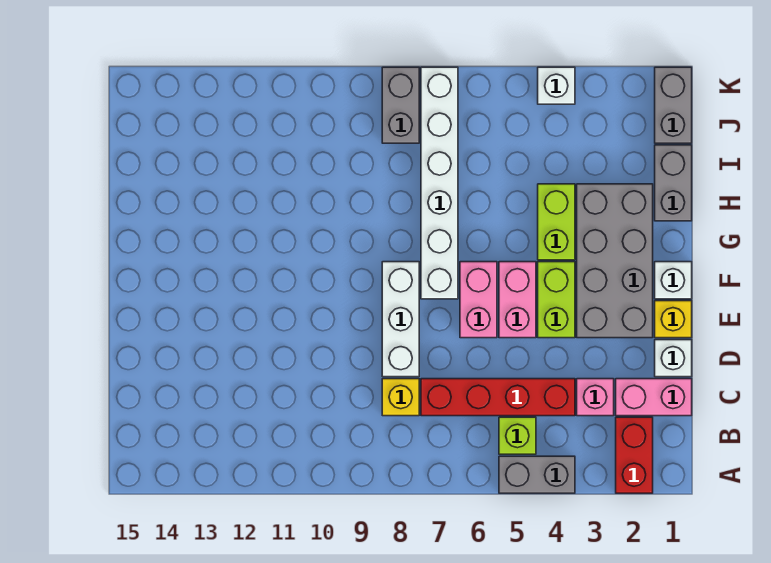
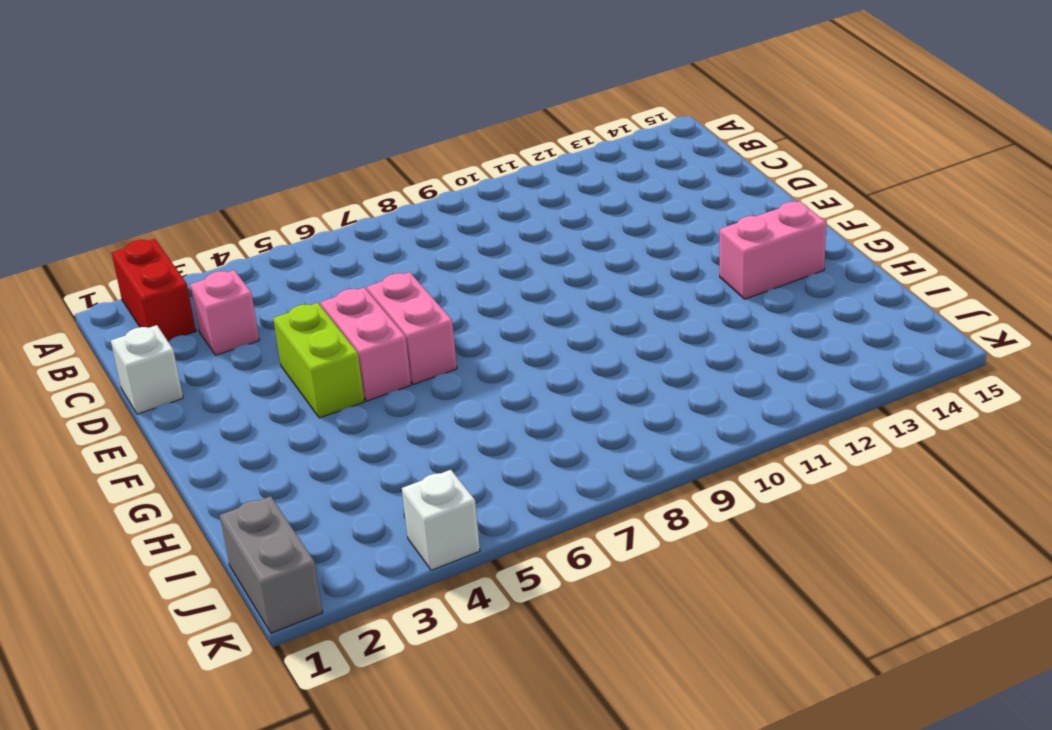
pink 1x2 brick [720,201,826,299] -> pink 1x2 brick moved to [616,379,692,416]
none -> grey 1x2 brick [499,456,575,493]
none -> lime 1x1 brick [499,417,536,454]
none -> red 1x4 brick [421,379,575,416]

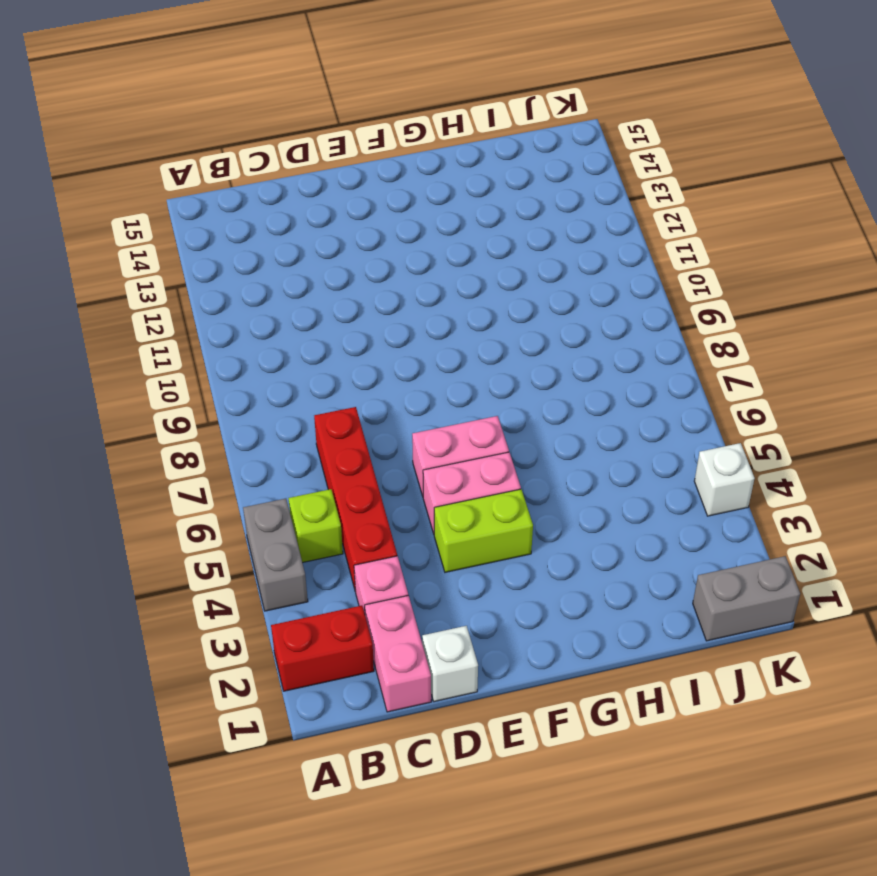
none -> yellow 1x1 brick [382,379,419,416]
none -> white 1x3 brick [382,262,419,377]
none -> yellow 1x1 brick [655,301,692,338]

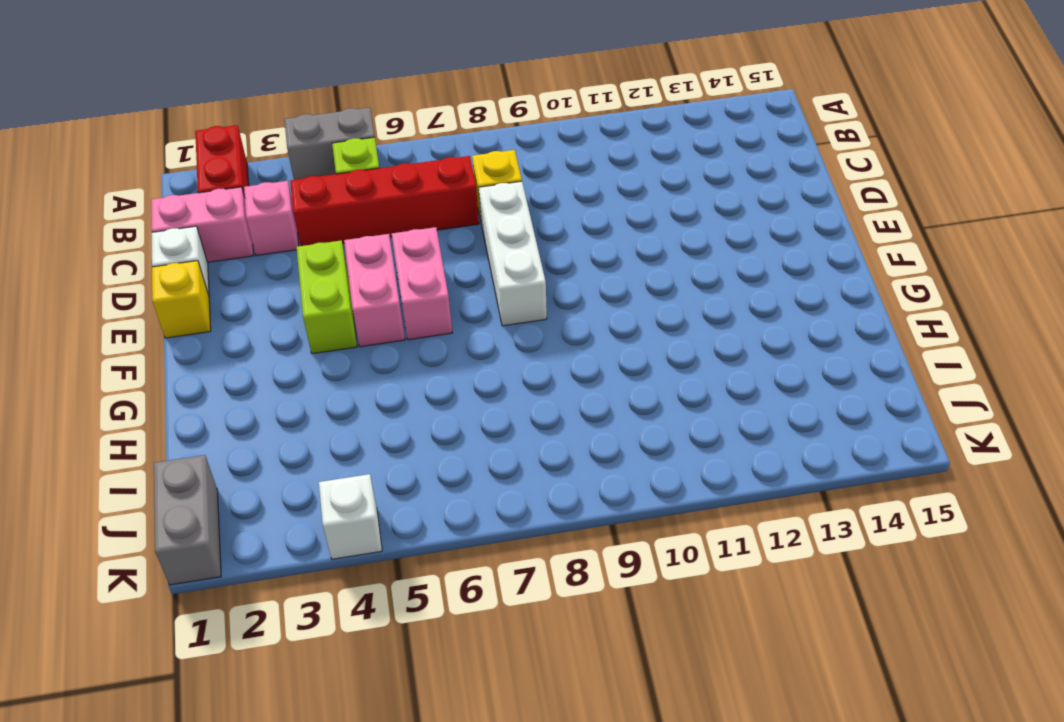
none -> grey 2x4 brick [577,184,653,338]
none -> white 1x1 brick [655,262,692,299]
none -> white 1x6 brick [421,67,458,299]

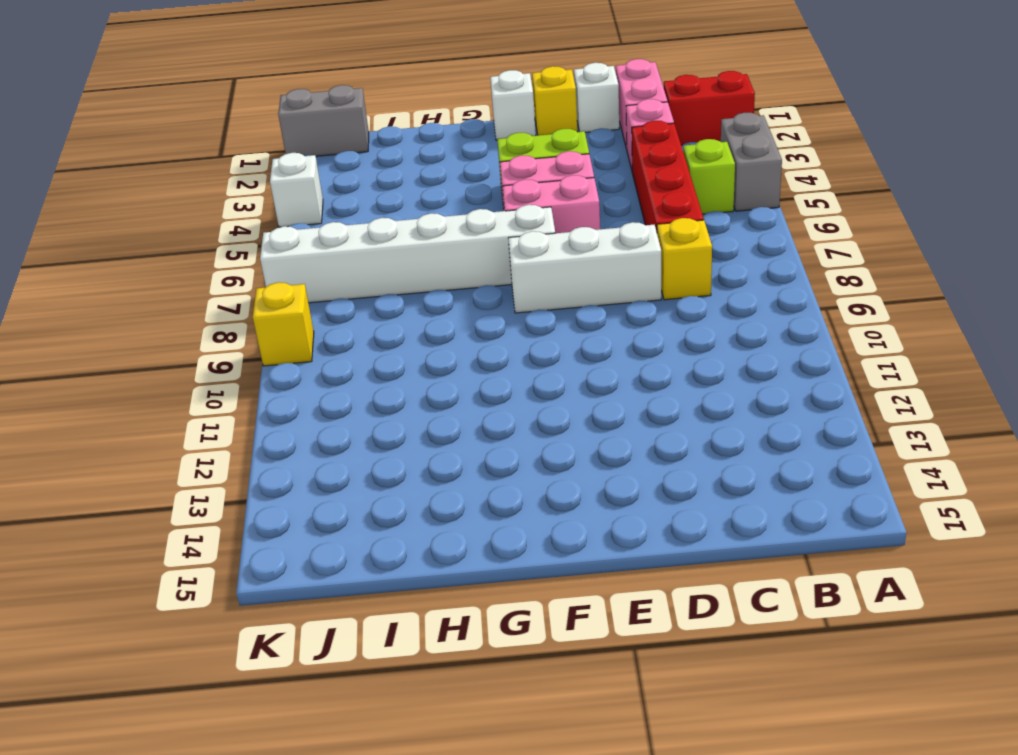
yellow 1x1 brick [253,282,314,366] -> none
none -> grey 2x4 brick [577,184,653,338]
none -> lime 1x2 brick [538,184,575,260]
none -> grey 1x2 brick [655,145,692,221]

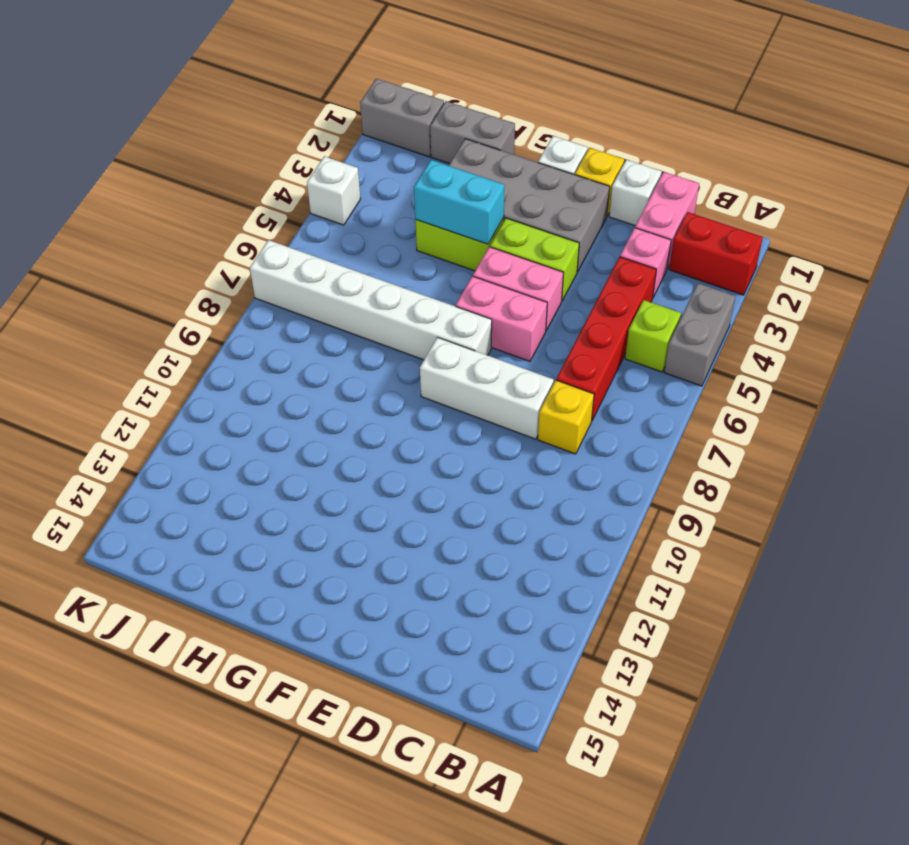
cyan 1x2 brick [414,160,505,244] -> none
none -> grey 1x2 brick [382,67,419,143]

